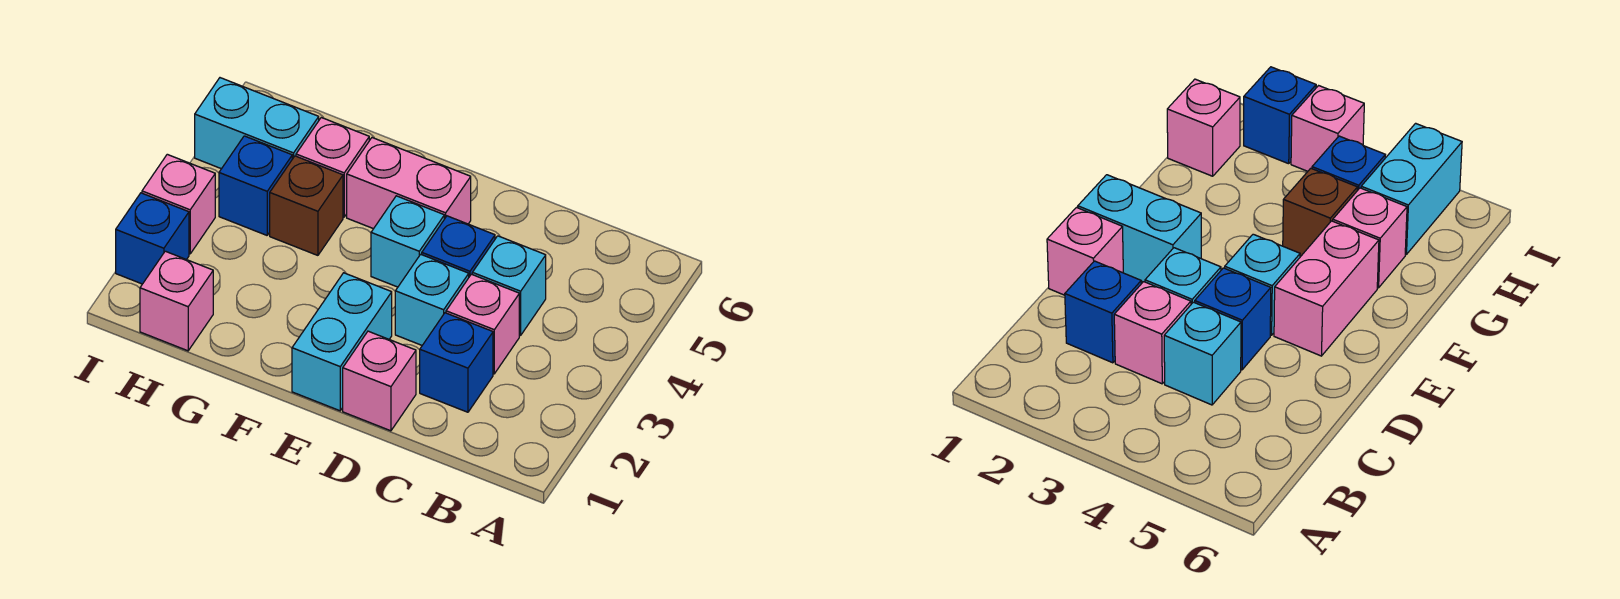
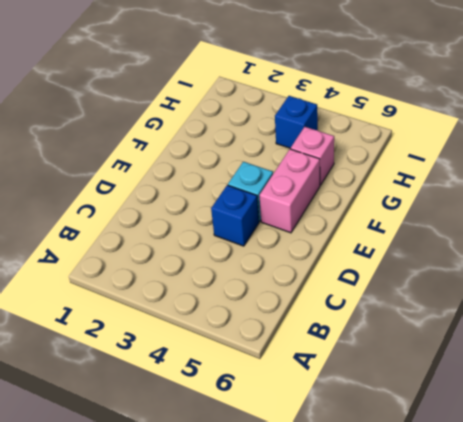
none -> blue 1x1 brick [420,313,493,412]
none -> pink 1x1 brick [446,274,519,374]
none -> cyan 1x1 brick [472,236,546,335]

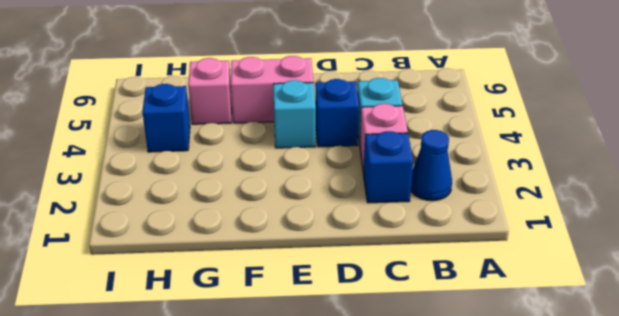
blue 1x1 cone [411,130,452,201] -> none
none -> pink 1x1 brick [343,331,416,431]
none -> cyan 1x1 brick [395,254,469,345]
none -> cyan 1x2 brick [292,273,392,411]

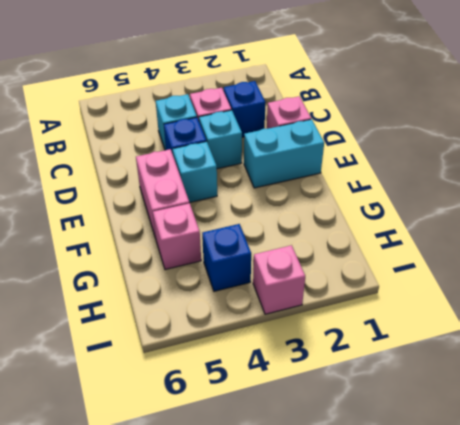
none -> brown 1x1 brick [270,156,343,255]
none -> pink 1x1 brick [140,251,213,351]
none -> cyan 1x2 brick [195,78,319,169]

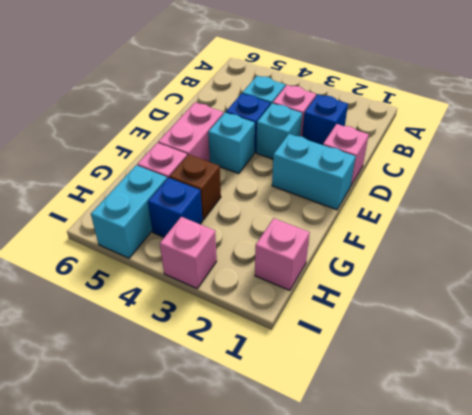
none -> blue 1x1 brick [116,193,189,284]

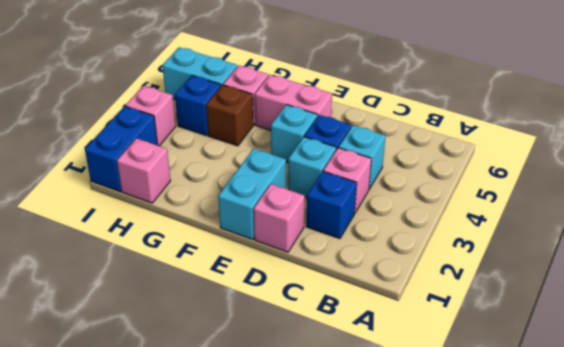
blue 1x2 brick [85,106,157,192] -> blue 1x1 brick [116,193,189,284]

